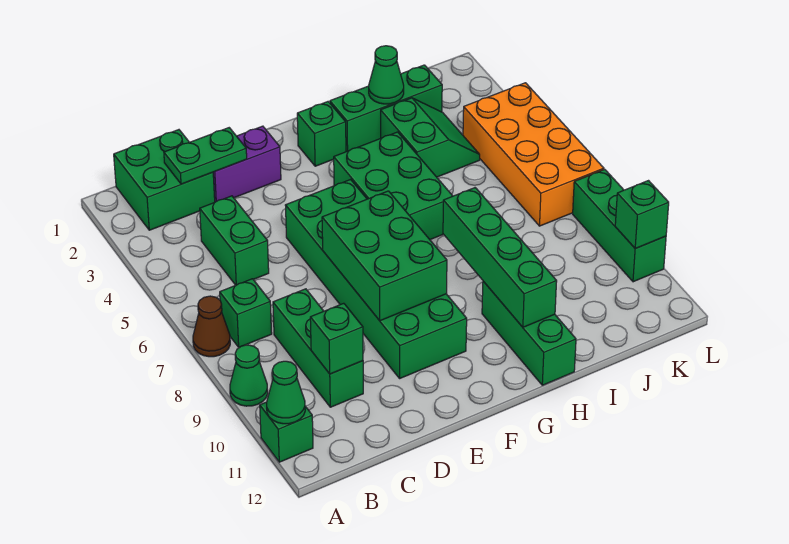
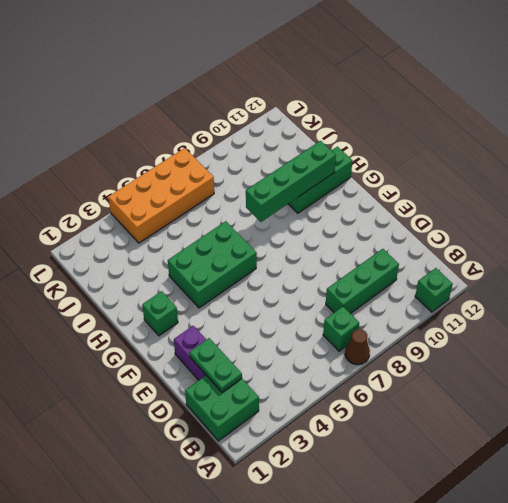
none -> green 1x1 cone [230,345,268,406]
none -> green 1x2 brick [200,196,269,285]
none -> green 2x6 brick [285,180,467,378]

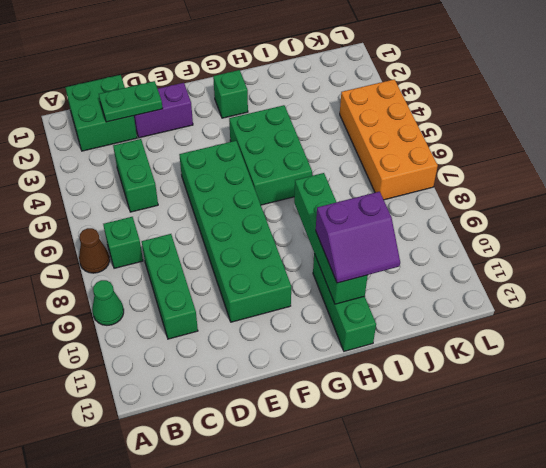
purple 2x2 slope [316,192,400,283] -> none
none -> green 1x1 brick [260,402,313,462]
none -> green 1x3 brick [330,65,442,152]
none -> green 2x2 slope [381,98,480,177]

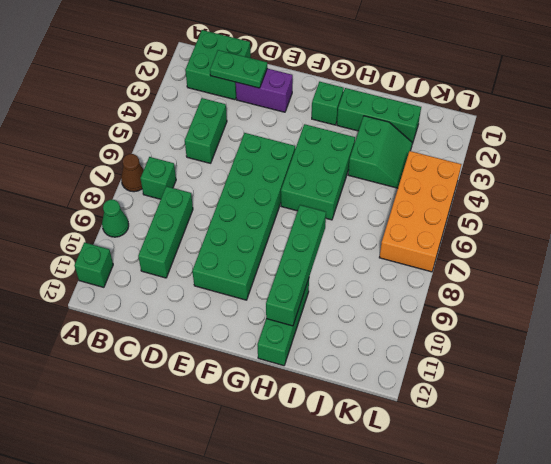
none -> green 1x3 brick [573,169,666,282]
none -> green 1x1 cone [267,361,305,424]
none -> green 1x1 brick [310,303,363,374]

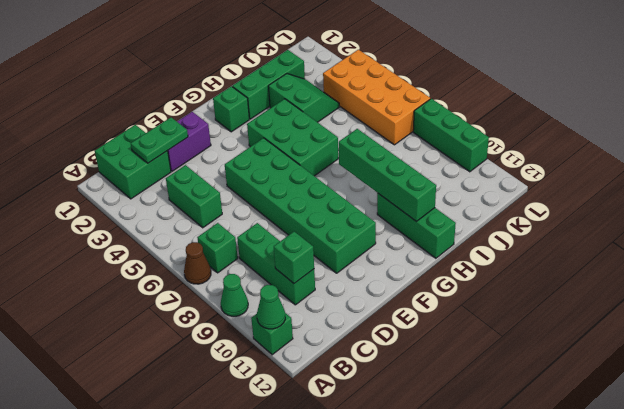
none -> green 2x3 brick [322,191,447,321]
none -> green 1x1 cone [369,46,404,104]
none -> green 1x1 brick [615,181,669,249]

